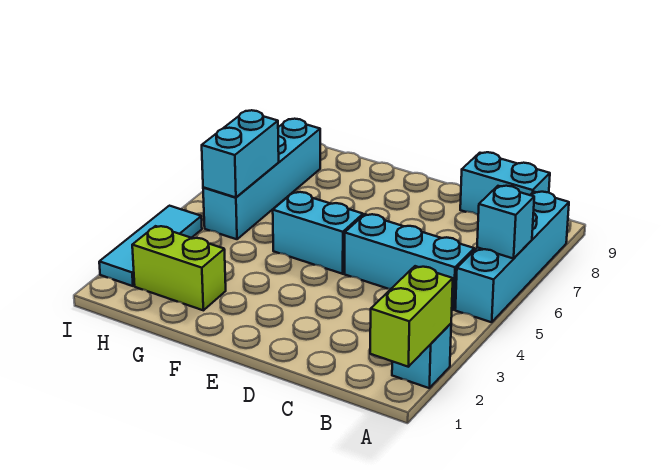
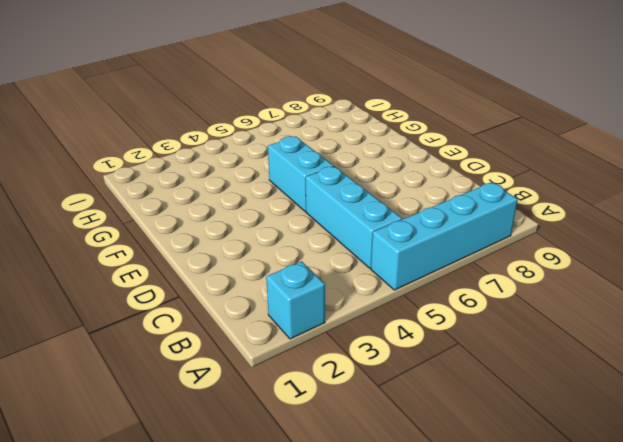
none -> cyan 1x2 brick [460,152,550,215]
none -> lime 1x2 brick [132,226,226,310]

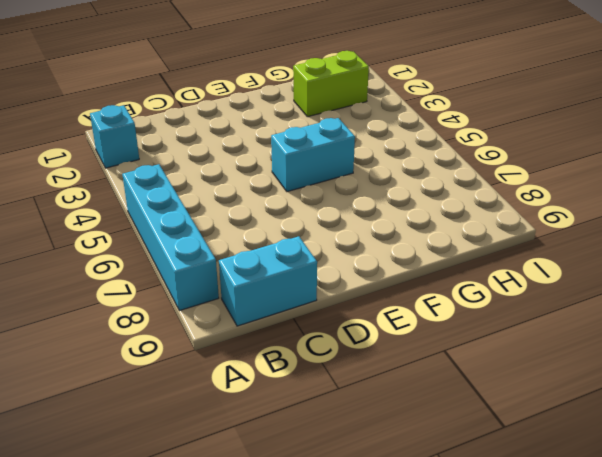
none -> cyan 1x3 brick [344,214,474,310]
none -> cyan 1x4 brick [203,119,320,239]

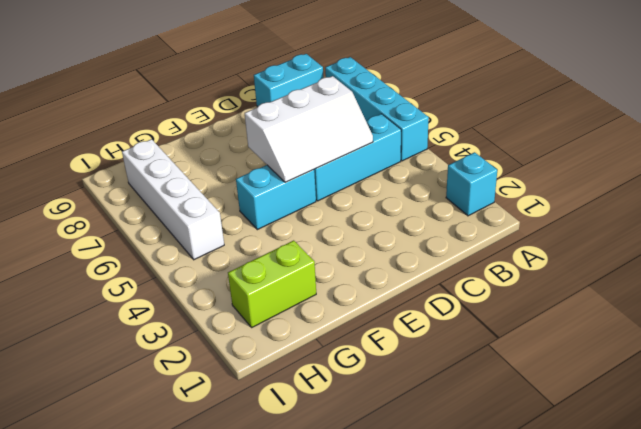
white 2x3 slope [245,76,373,182] -> none
white 1x4 brick [122,139,224,260] -> cyan 1x4 brick [203,119,320,239]
none -> cyan 1x3 tile [99,206,202,286]
none -> lime 1x2 brick [370,266,453,367]

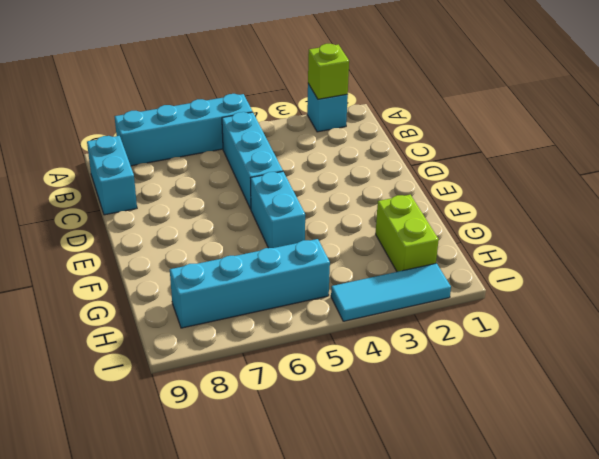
lime 1x1 brick [308,44,349,99] -> lime 1x2 brick [370,266,453,367]
none -> cyan 1x1 brick [477,186,534,259]
none -> cyan 1x2 brick [202,110,279,197]

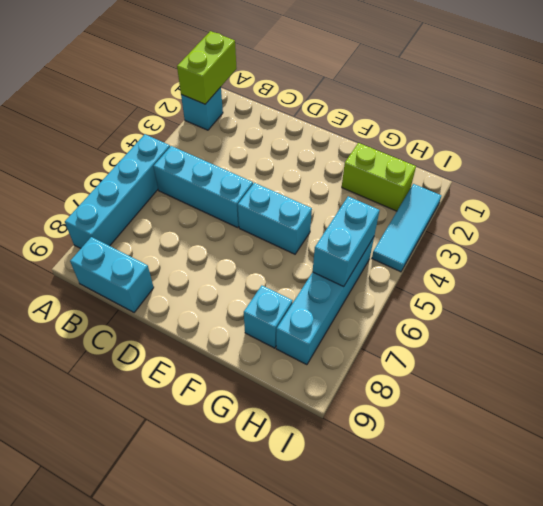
cyan 1x1 brick [244,286,292,348] -> cyan 1x1 brick moved to [477,186,534,259]

